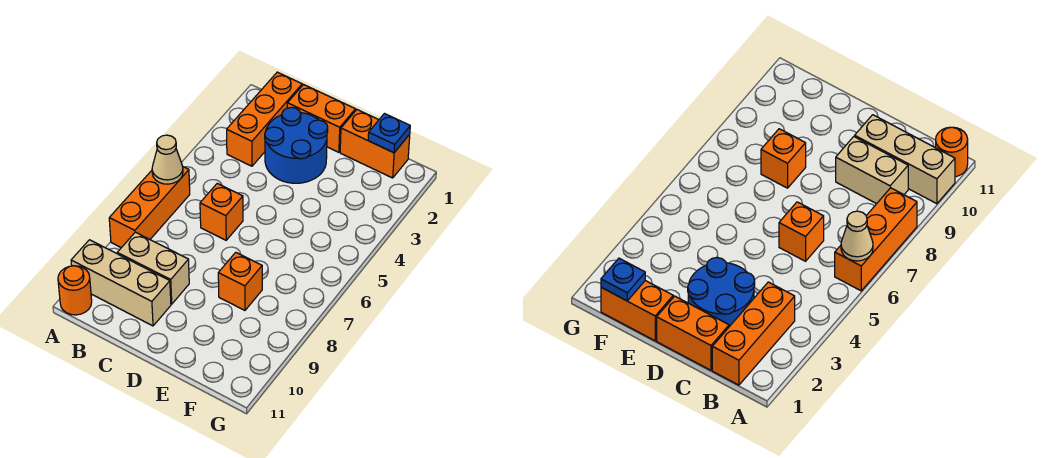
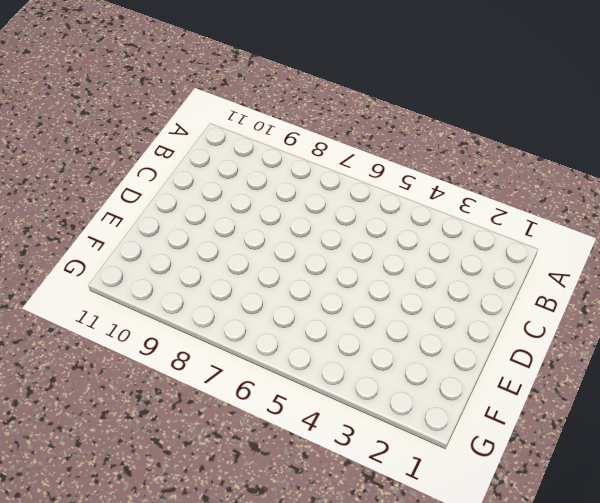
none -> orange 1x3 brick [109,167,190,248]
none -> tan 1x3 brick [71,240,171,326]
none -> orange 1x1 round brick [58,266,92,315]

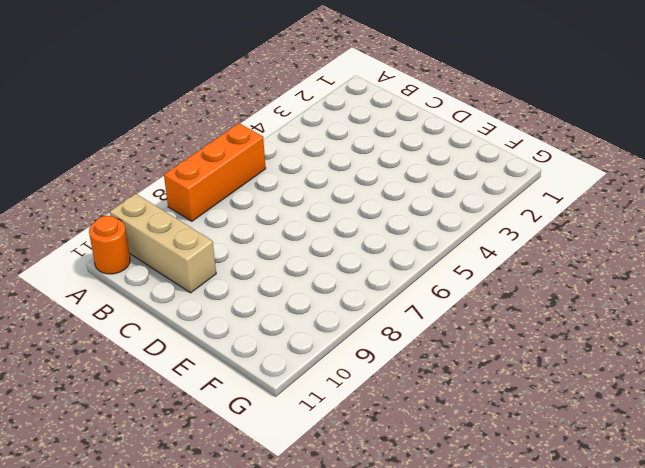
none -> orange 1x3 brick [227,72,302,166]
none -> tan 1x2 brick [117,232,189,304]
none -> orange 1x2 brick [287,85,356,152]

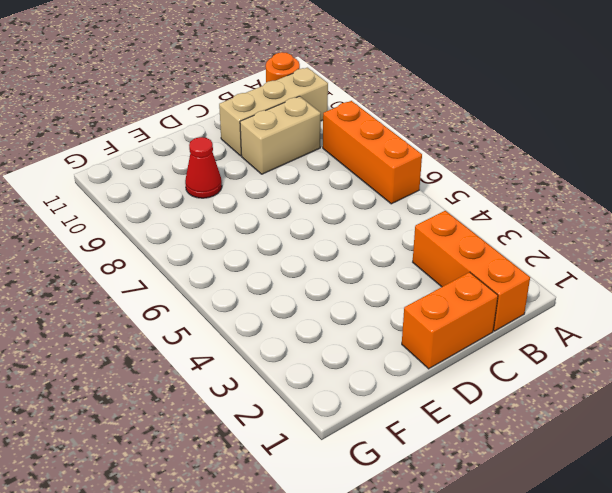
red 1x1 cone [185,137,222,198] -> none
none -> blue 2x2 round brick [265,107,328,183]
none -> orange 1x1 brick [200,183,243,240]
none -> orange 1x2 brick [340,110,410,178]

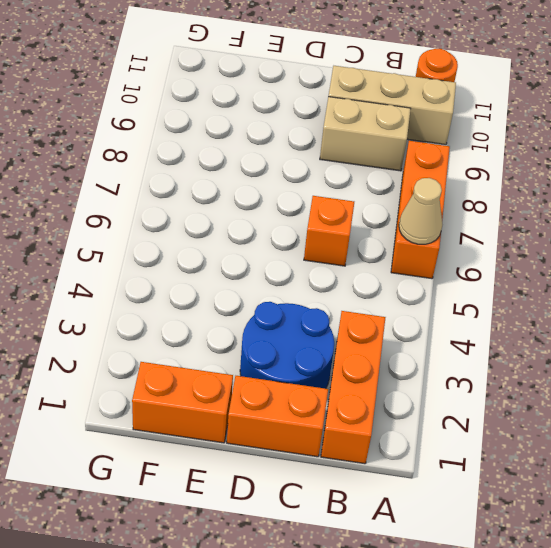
none -> orange 1x1 brick [218,252,262,310]
none -> blue 1x1 plate [368,114,410,153]

